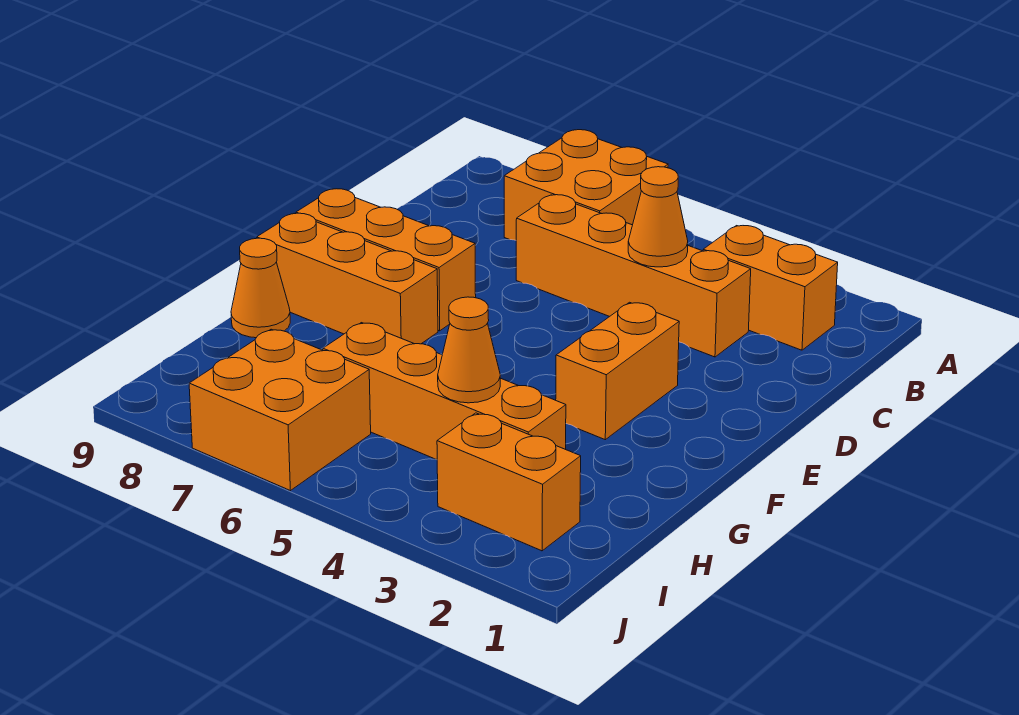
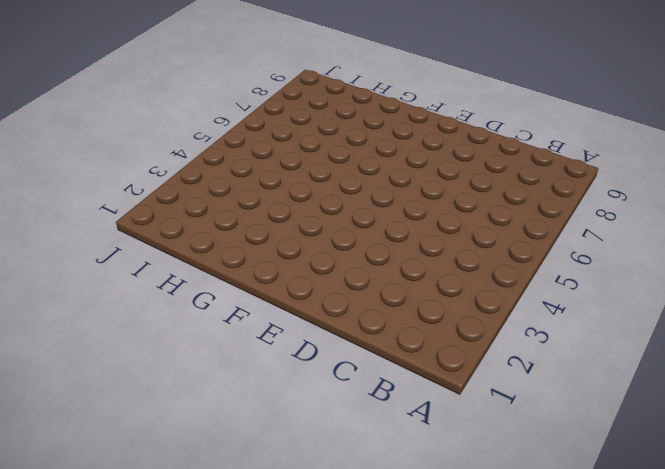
none -> orange 2x2 brick [504,130,668,240]
none -> orange 1x2 brick [703,226,838,350]
none -> orange 1x4 brick [516,195,751,357]

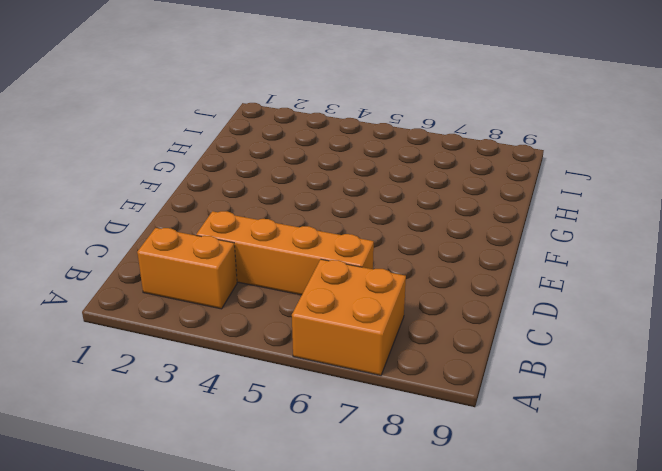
none -> orange 1x2 brick [556,302,679,440]
none -> orange 1x3 brick [296,189,476,331]
none -> orange 1x3 brick [257,213,438,344]

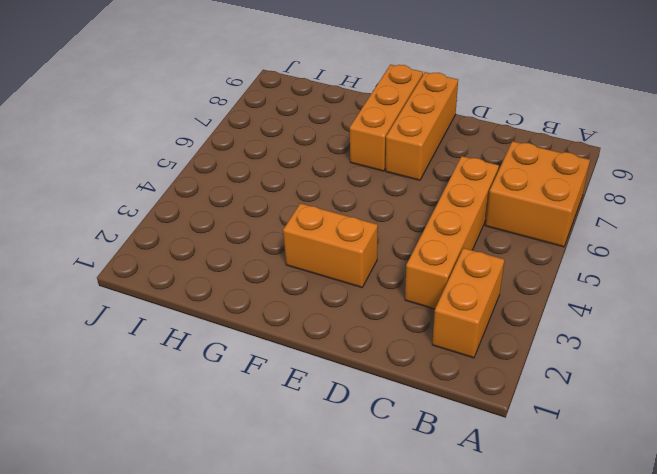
none -> orange 1x1 cone [231,238,290,338]
none -> orange 1x4 brick [323,323,566,460]
none -> orange 1x2 brick [437,413,581,551]

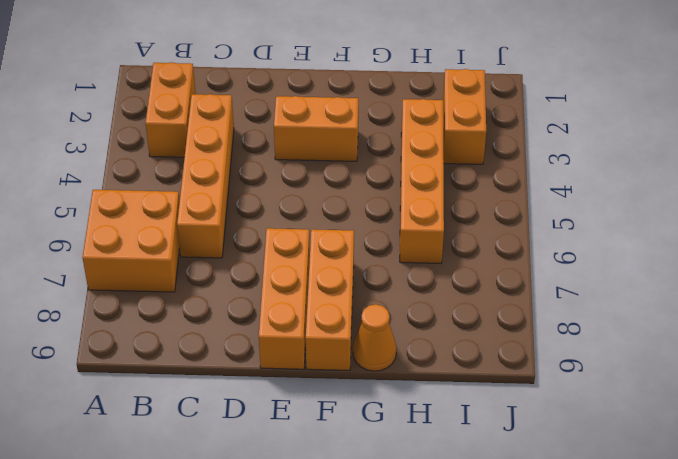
none -> orange 2x2 brick [189,329,371,491]
none -> orange 1x1 cone [628,167,688,267]
none -> orange 1x1 cone [438,297,500,403]

